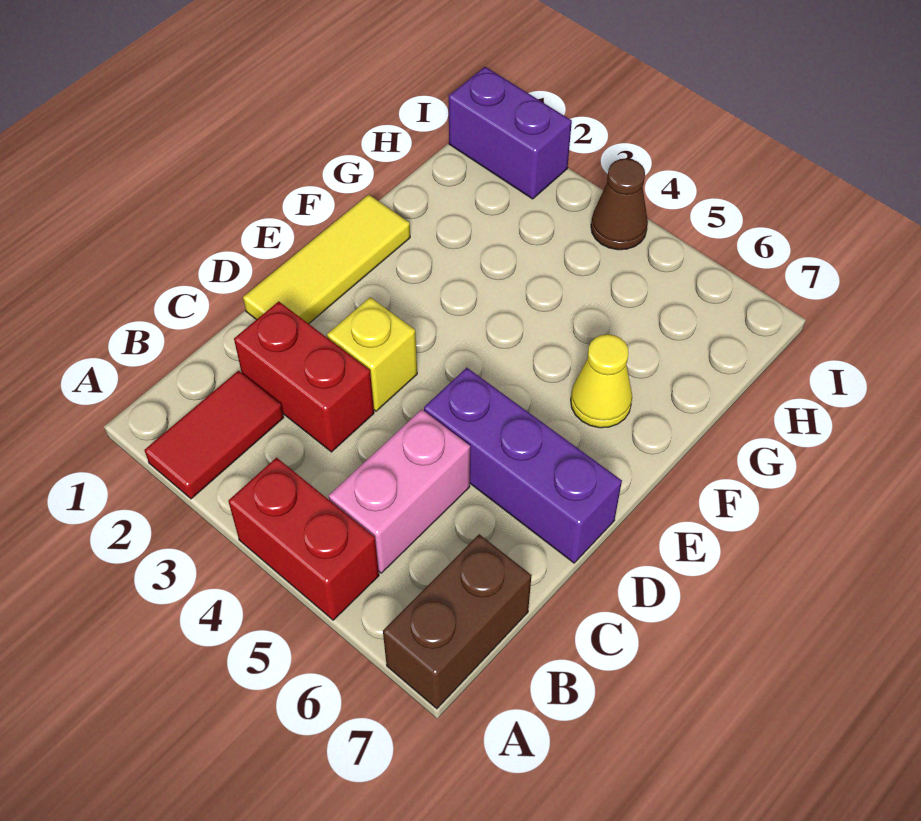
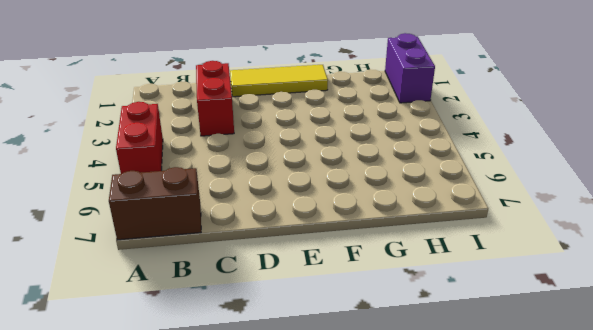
none -> red 1x2 tile [144,371,284,499]
none -> pink 1x2 brick [329,409,470,573]

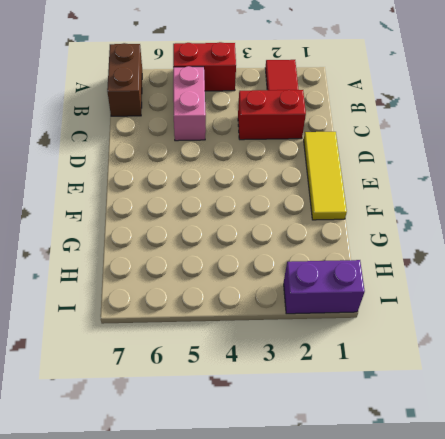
none -> yellow 1x1 brick [327,297,417,411]
none -> purple 1x3 brick [424,368,622,563]

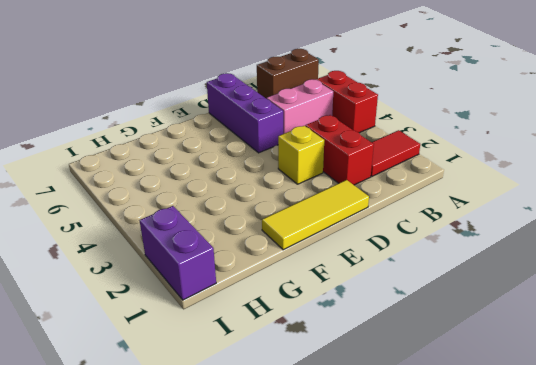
none -> yellow 1x1 cone [571,334,632,428]
none -> brown 1x1 cone [591,159,648,250]

